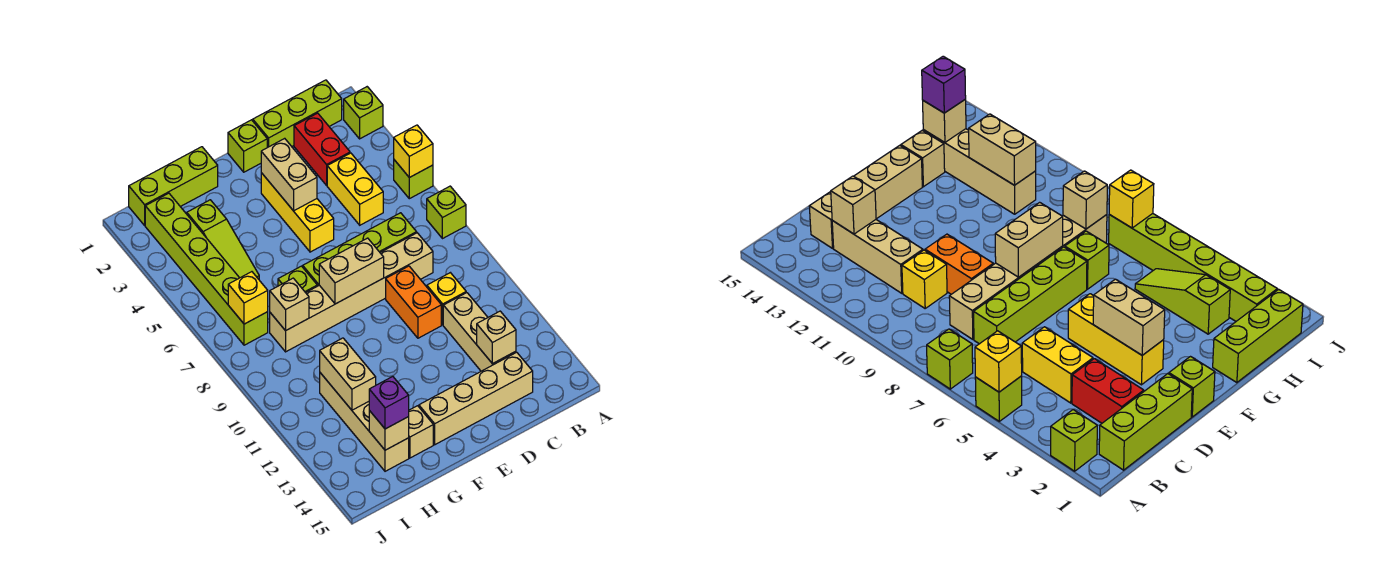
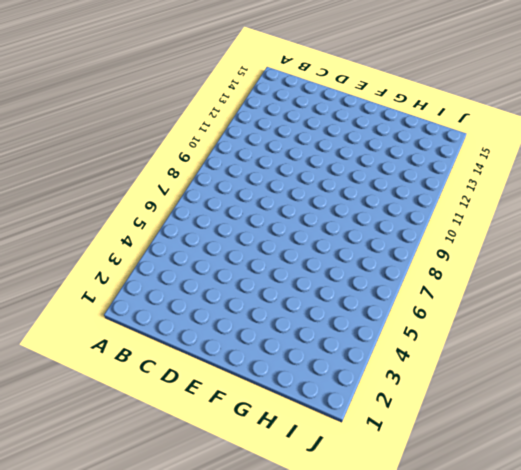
none -> lime 1x1 brick [344,87,383,139]
none -> lime 1x1 brick [394,160,433,199]
none -> lime 1x1 brick [427,186,466,239]

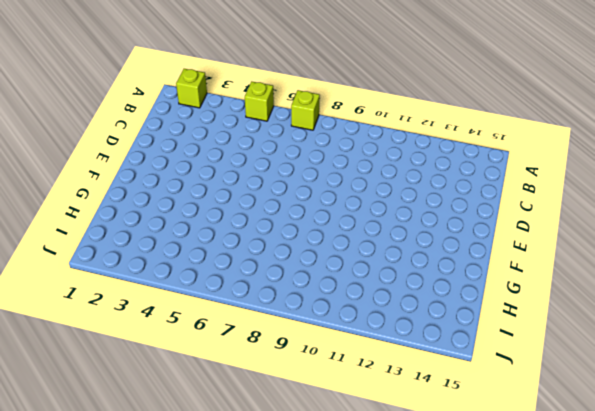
none -> lime 1x3 brick [253,80,342,147]
none -> red 1x2 brick [294,113,350,185]
none -> yellow 1x2 brick [327,153,383,225]

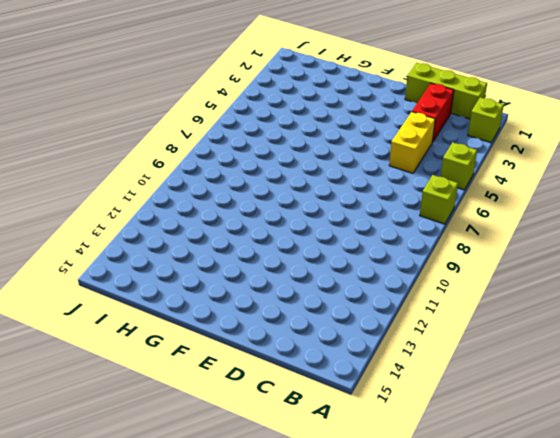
none -> lime 1x4 brick [303,213,417,286]
none -> tan 1x6 brick [270,233,433,352]
none -> yellow 1x1 brick [427,273,466,325]

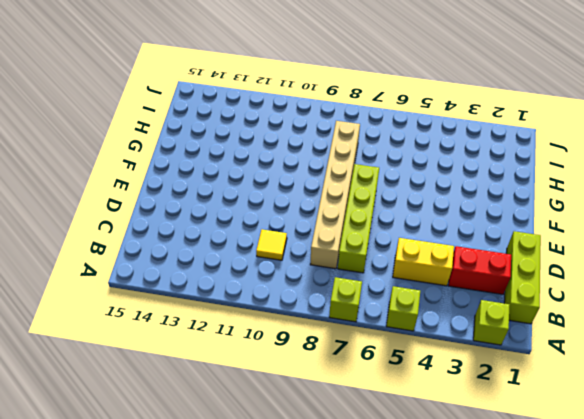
yellow 1x1 tile [256,229,287,260] -> yellow 1x1 brick [427,273,466,325]
none -> tan 1x3 brick [443,293,516,371]
none -> tan 1x4 brick [419,352,533,445]
none -> orange 1x2 brick [386,266,441,338]

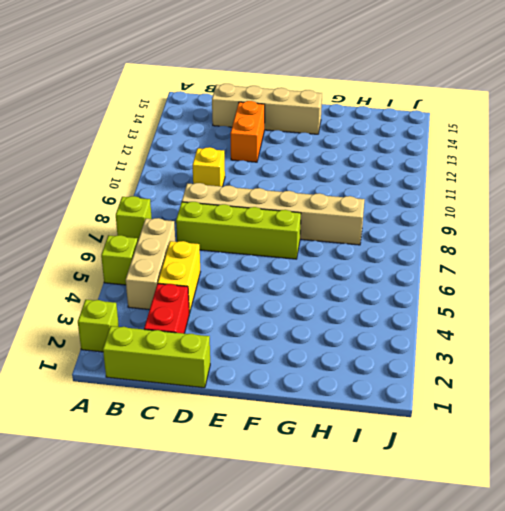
tan 1x3 brick [126,218,175,310] -> tan 1x3 brick moved to [443,293,516,371]
orange 1x2 brick [230,101,265,162] -> orange 1x2 brick moved to [386,266,441,338]
none -> lime 1x1 brick [228,120,267,172]
none -> yellow 1x3 brick [261,173,334,252]
none -> lime 1x3 brick [129,147,218,225]

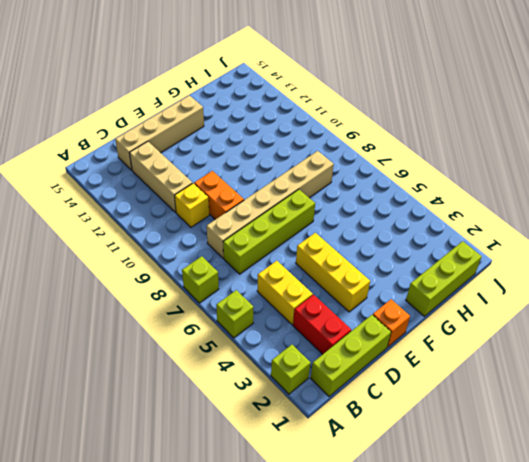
orange 1x1 brick [373,299,410,347] -> lime 1x1 brick [228,120,267,172]
none -> lime 1x1 brick [278,266,317,293]
none -> tan 1x1 brick [408,406,433,458]
none -> lime 1x3 slope [187,200,259,279]

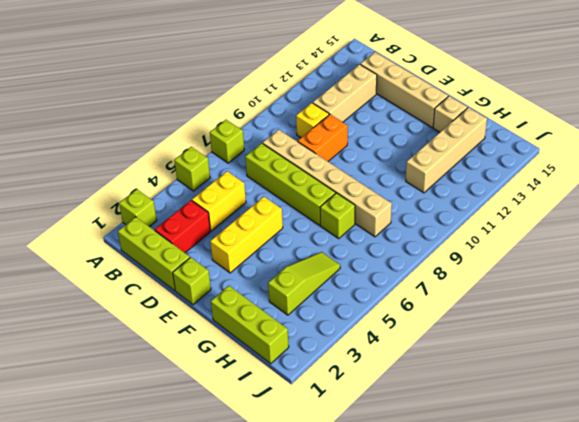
none -> lime 1x6 brick [145,193,268,345]
none -> yellow 1x1 brick [394,125,433,178]
none -> tan 1x1 brick [477,311,516,364]

